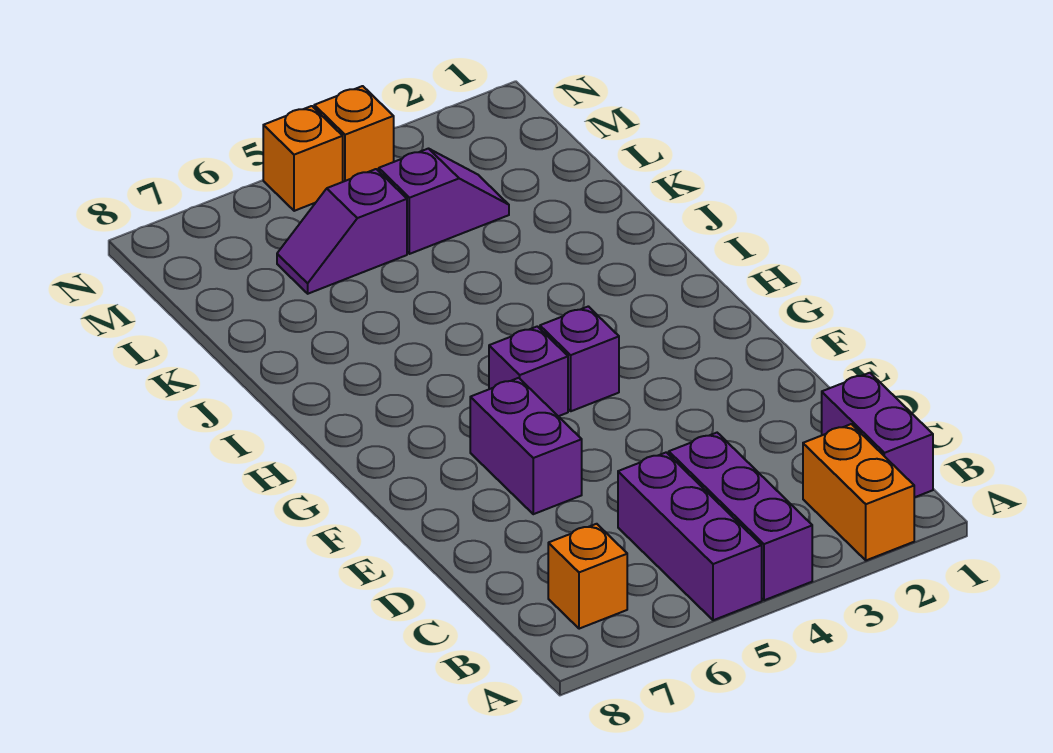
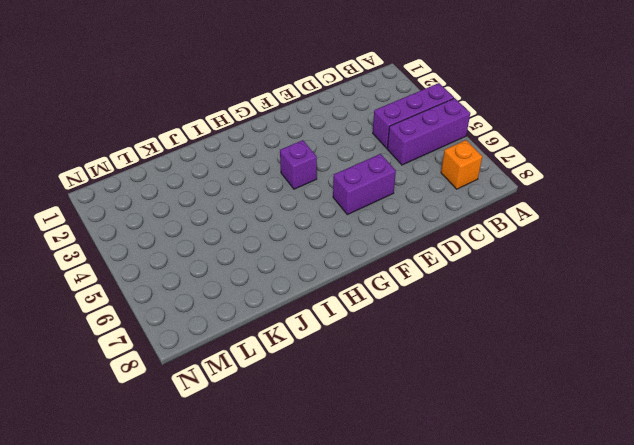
none -> orange 1x2 brick [803,424,914,560]
none -> purple 1x2 brick [822,373,933,497]
none -> purple 1x1 brick [489,326,568,416]

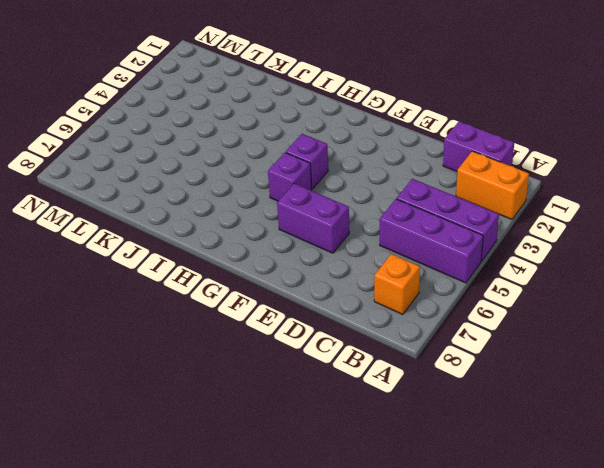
none -> purple 1x2 slope [379,149,509,254]
none -> purple 1x2 slope [277,169,407,294]
none -> orange 1x1 brick [314,86,394,182]

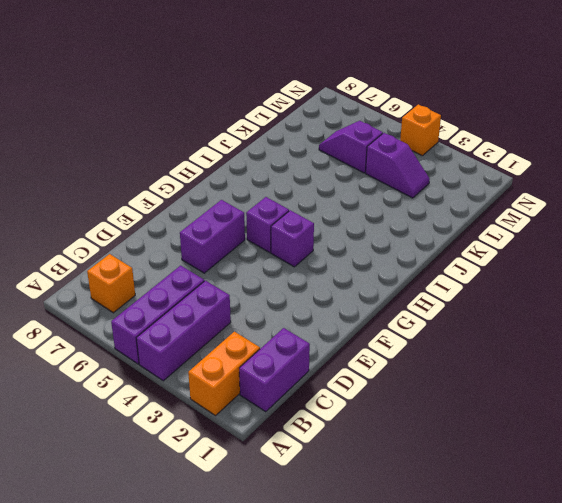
none -> orange 1x1 brick [263,106,343,211]

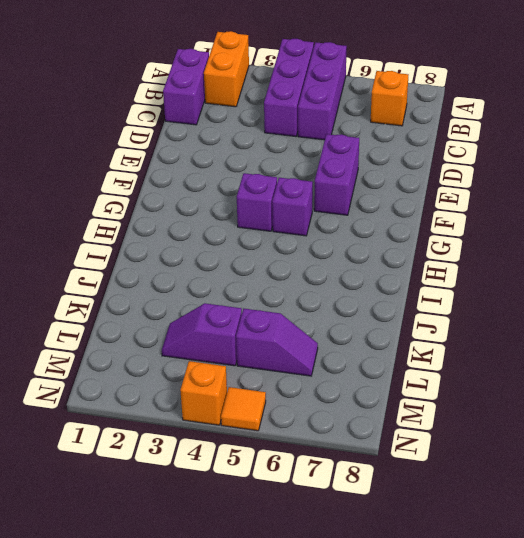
orange 1x1 tile [221,387,266,431] -> orange 1x1 brick [263,106,343,211]

